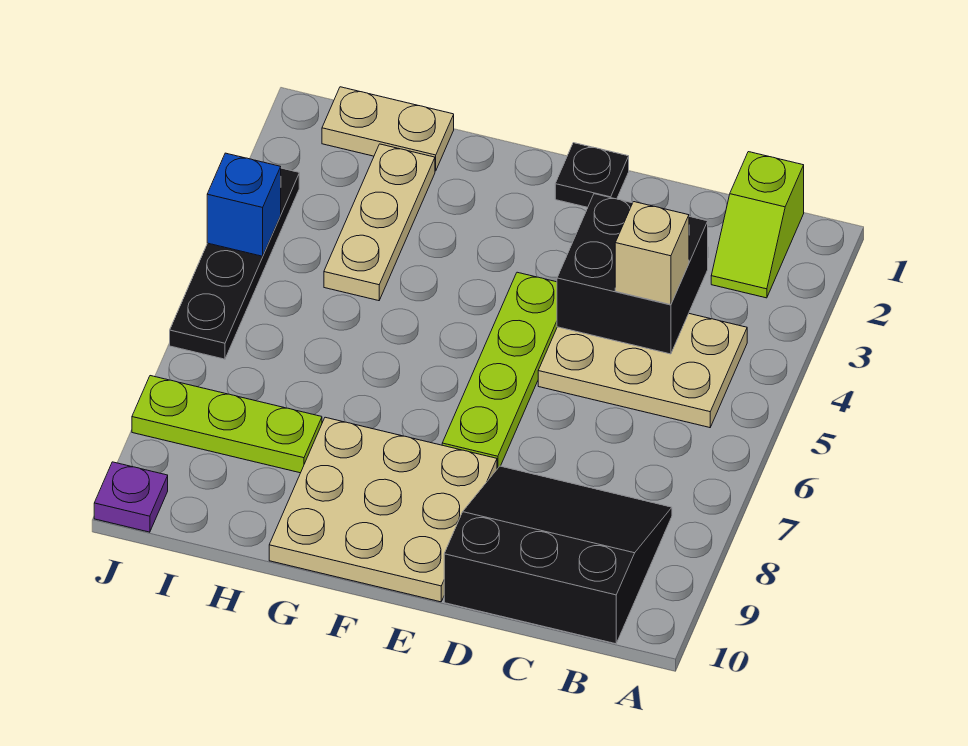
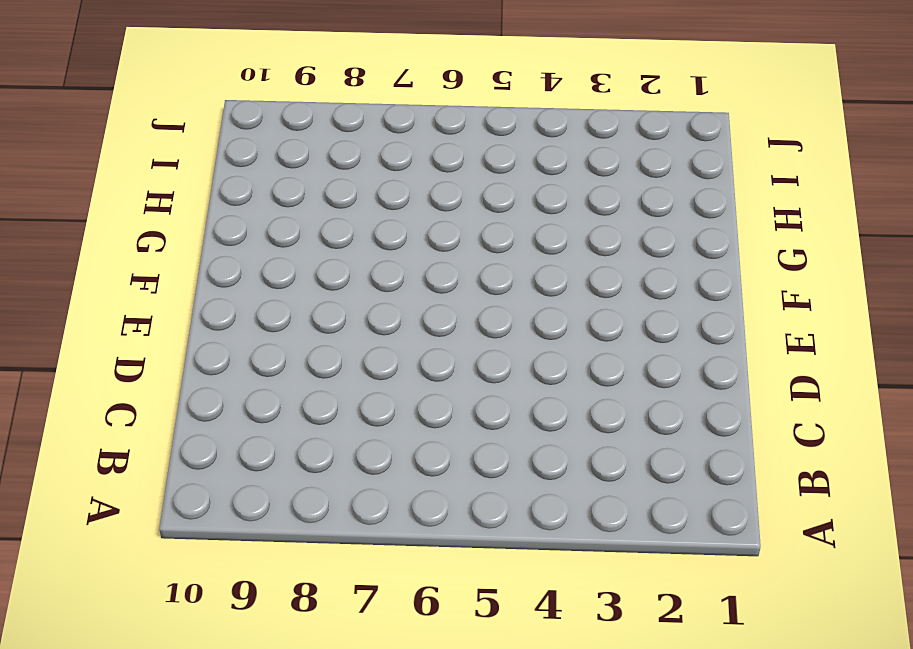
none -> lime 1x2 slope [711,152,804,298]
none -> tan 2x3 plate [538,314,747,428]
none -> black 3x3 slope [444,466,672,644]

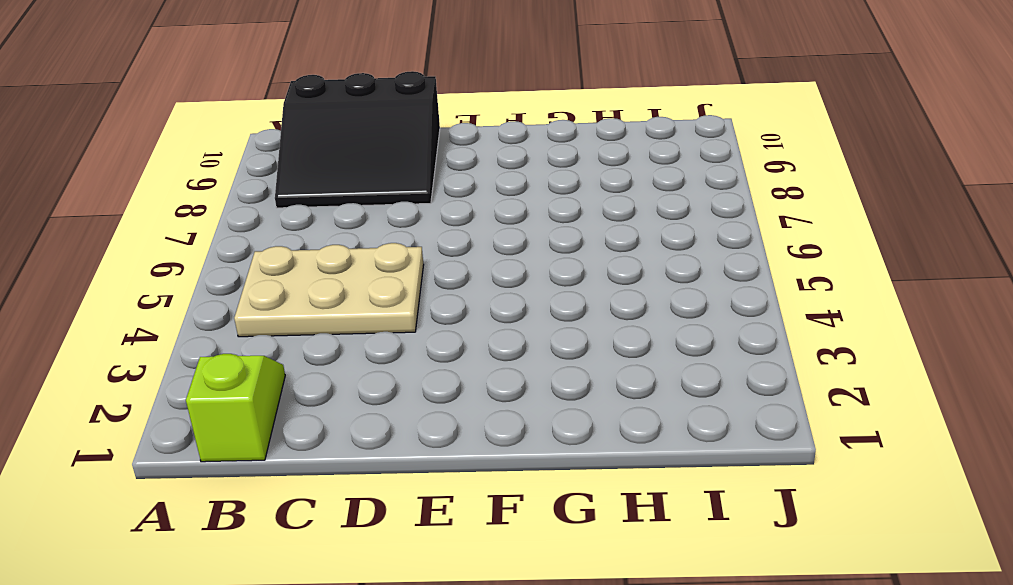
none -> black 1x1 plate [555,143,629,207]
none -> lime 1x4 plate [442,272,557,469]
none -> tan 3x3 plate [269,417,497,602]

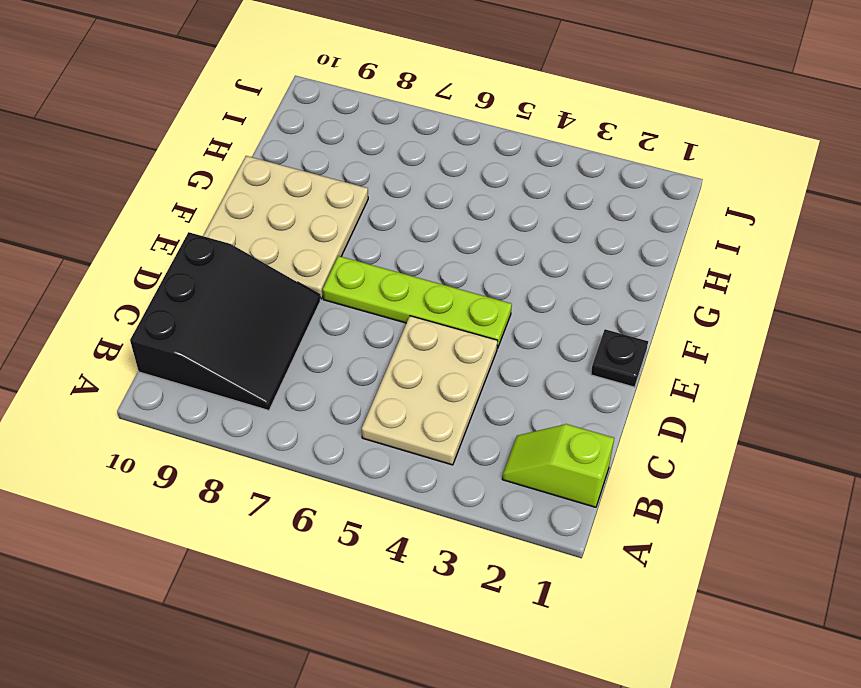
none -> tan 1x2 plate [322,87,454,171]
none -> tan 1x3 plate [324,144,435,301]
none -> lime 1x3 plate [132,376,322,473]

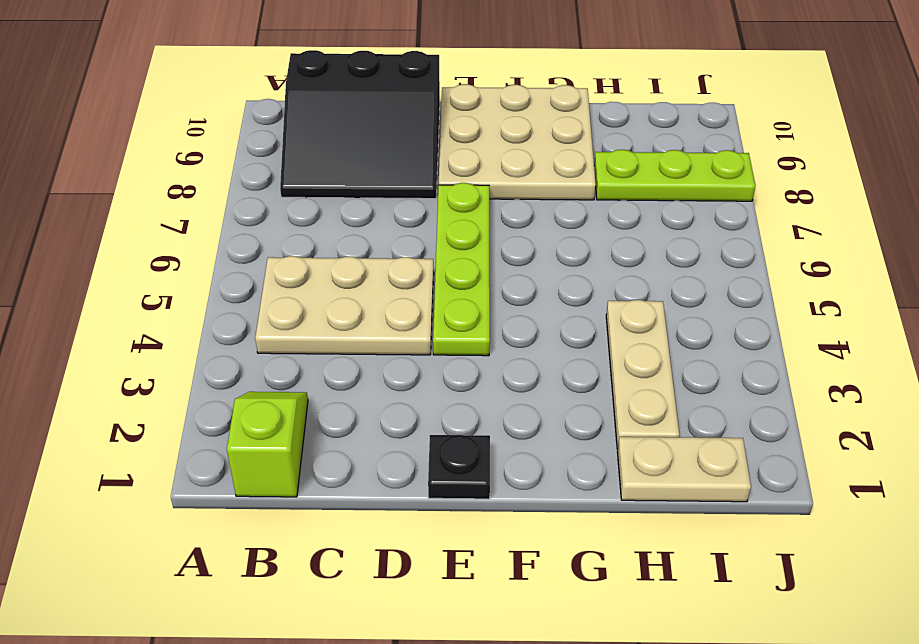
none -> black 1x4 plate [170,168,299,359]
none -> purple 1x1 plate [94,462,168,532]
none -> black 2x2 brick [557,194,708,354]

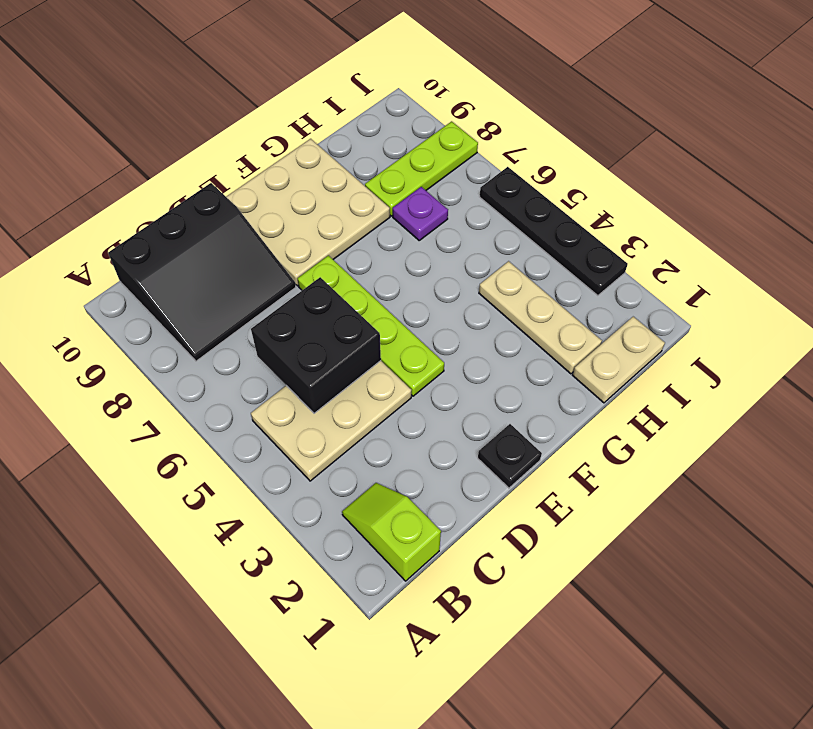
black 2x2 brick [251,277,381,413] -> black 2x2 brick moved to [557,194,708,354]
purple 1x1 plate [393,187,448,240] -> purple 1x1 plate moved to [94,462,168,532]
none -> blue 1x1 brick [207,153,281,256]
none -> tan 1x1 brick [615,202,689,305]

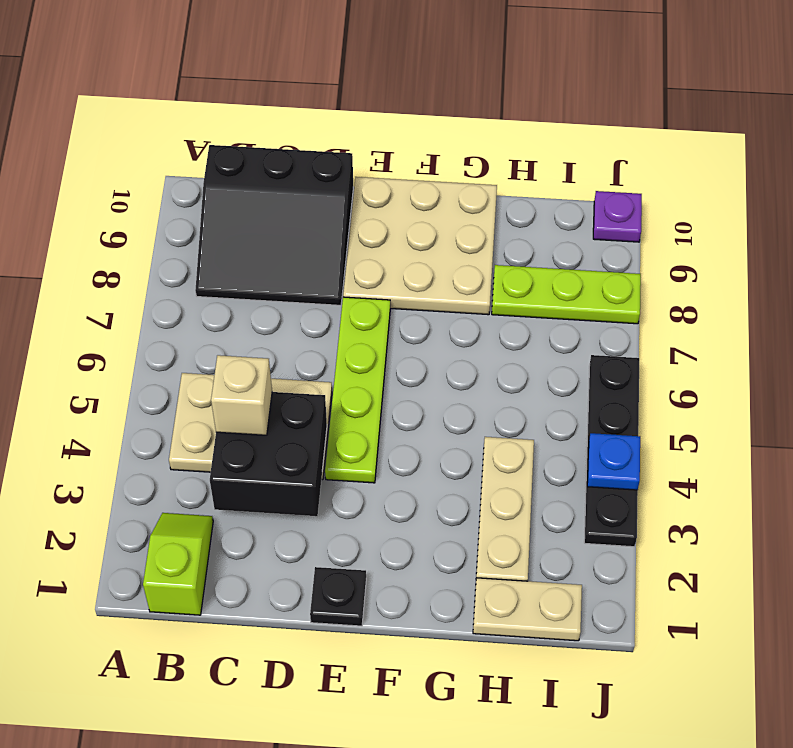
blue 1x1 plate [587,433,640,490] -> blue 1x1 brick [207,153,281,256]

